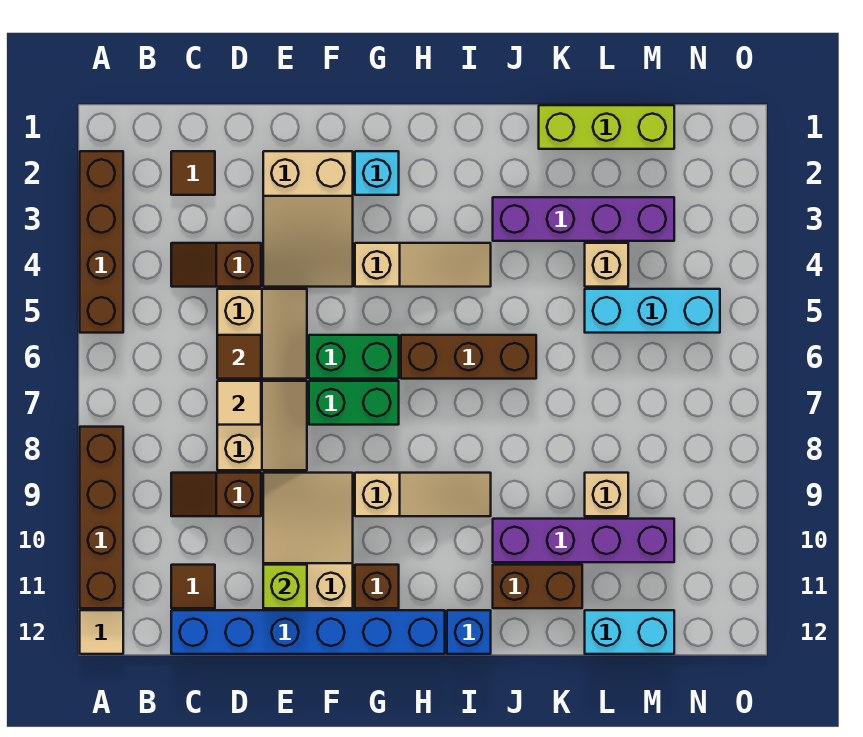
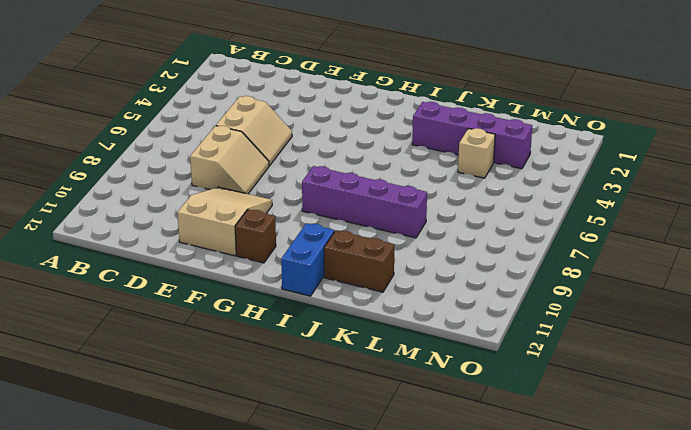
purple 1x4 brick [302,166,427,238] -> purple 1x4 brick moved to [493,519,674,562]
blue 1x2 brick [281,223,334,296] -> blue 1x1 brick [447,610,491,654]
none -> brown 1x4 brick [80,151,123,333]
none -> brown 1x4 brick [80,427,123,608]
none -> tan 1x1 tile [80,610,123,654]
none -> brown 1x1 tile [171,151,215,195]

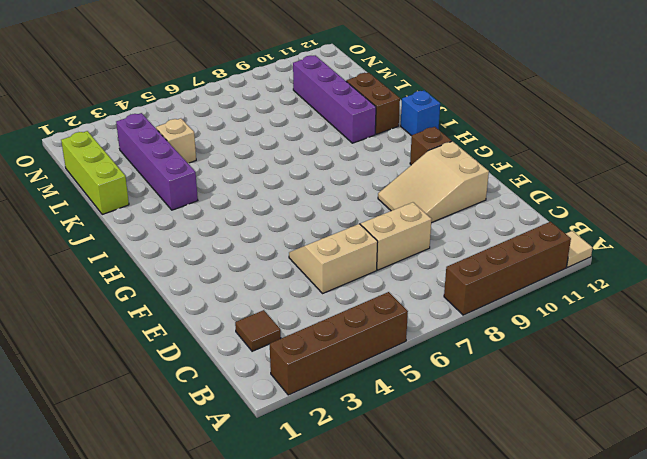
none -> brown 1x2 slope [171,243,261,287]
none -> brown 1x2 slope [171,473,261,516]
none -> brown 1x1 tile [171,565,215,608]
none -> blue 1x6 brick [171,610,445,654]

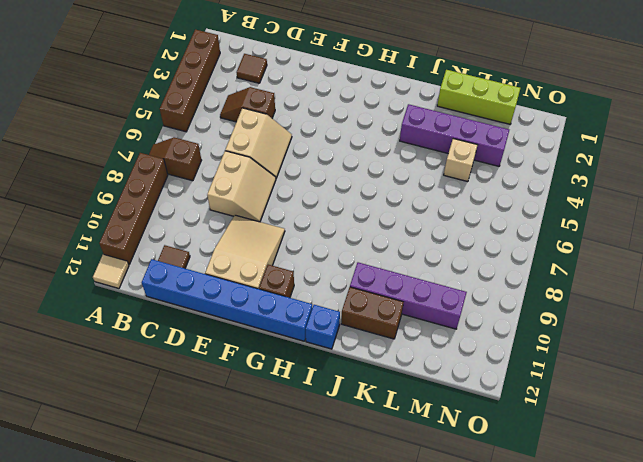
brown 1x2 slope [149,137,202,181] -> brown 1x2 slope moved to [171,473,261,516]
none -> tan 2x3 slope [263,151,353,287]
none -> green 1x2 brick [309,335,399,379]
none -> green 1x2 brick [309,381,399,425]
none -> cyan 1x1 brick [355,151,399,195]

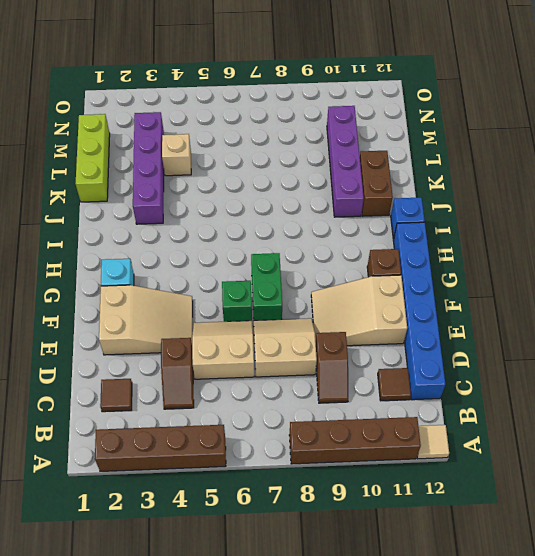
green 1x1 brick [222,281,252,322] -> green 1x2 brick [309,335,399,379]
none -> tan 1x3 slope [355,243,491,287]
none -> tan 1x3 slope [355,473,491,516]
none -> brown 1x3 brick [401,335,536,379]
none -> cyan 1x3 brick [585,289,720,333]

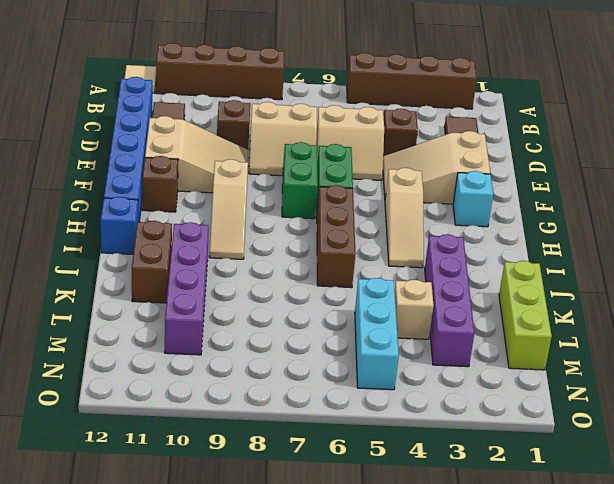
none -> tan 1x1 brick [585,473,628,516]
none -> cyan 1x2 brick [585,610,674,654]
none -> brown 1x1 tile [217,335,261,379]
none -> tan 1x1 tile [217,381,261,425]

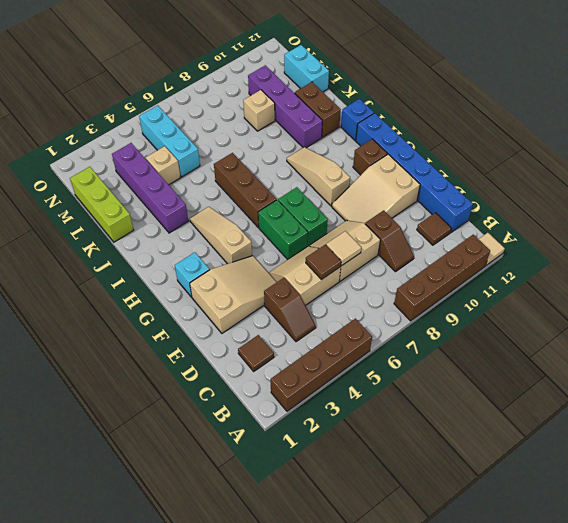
none -> lime 1x1 brick [263,565,307,608]

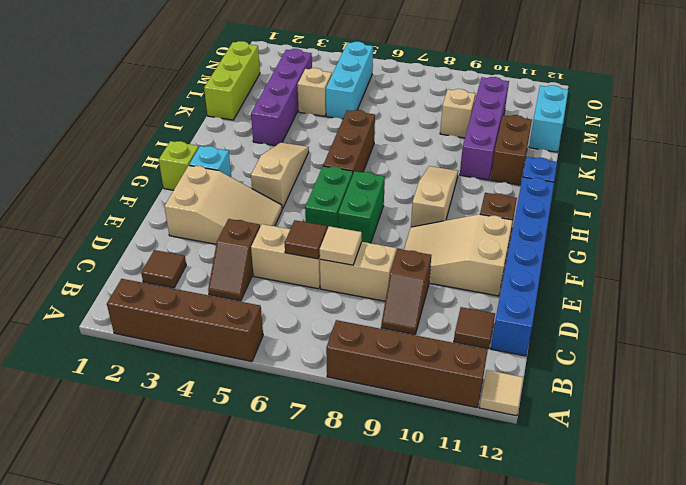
lime 1x1 brick [159,141,199,190] -> lime 1x1 brick moved to [263,565,307,608]

